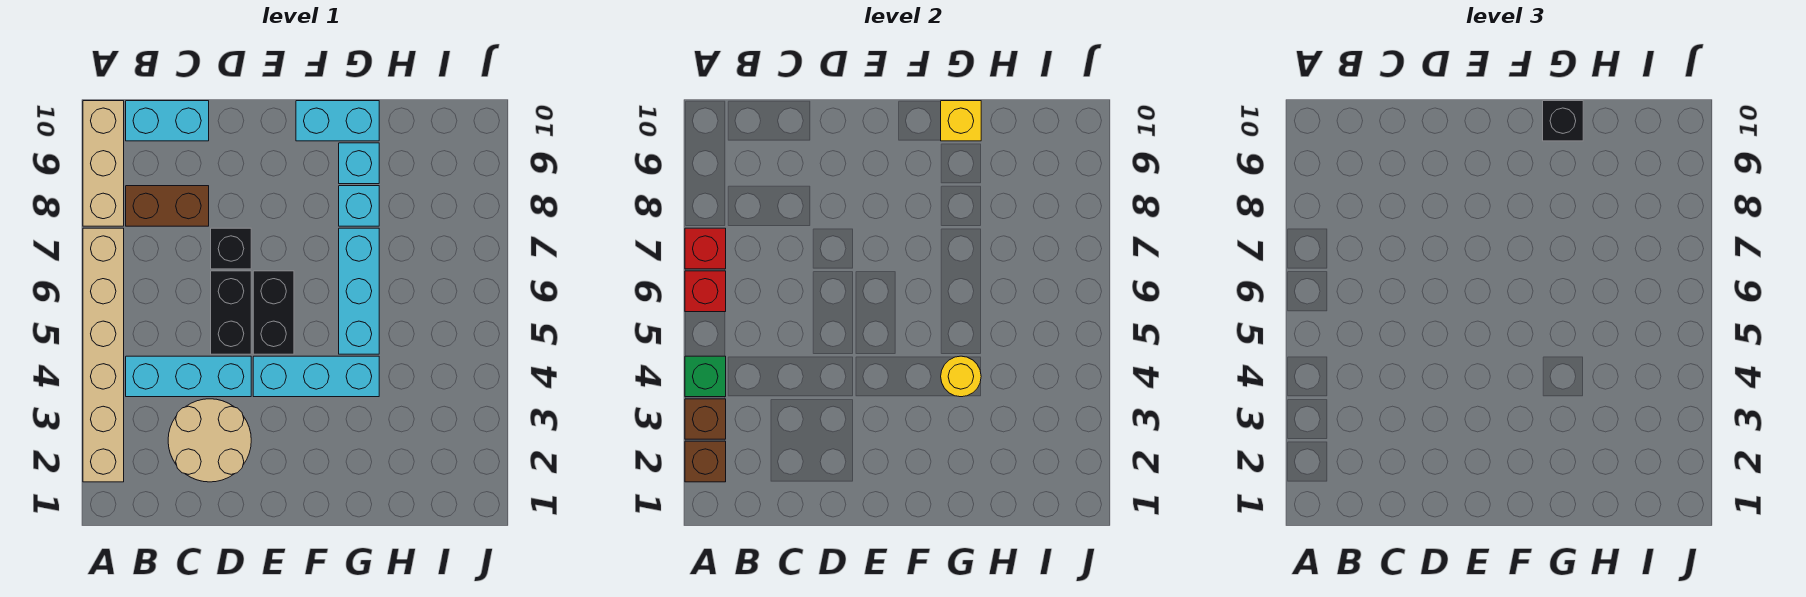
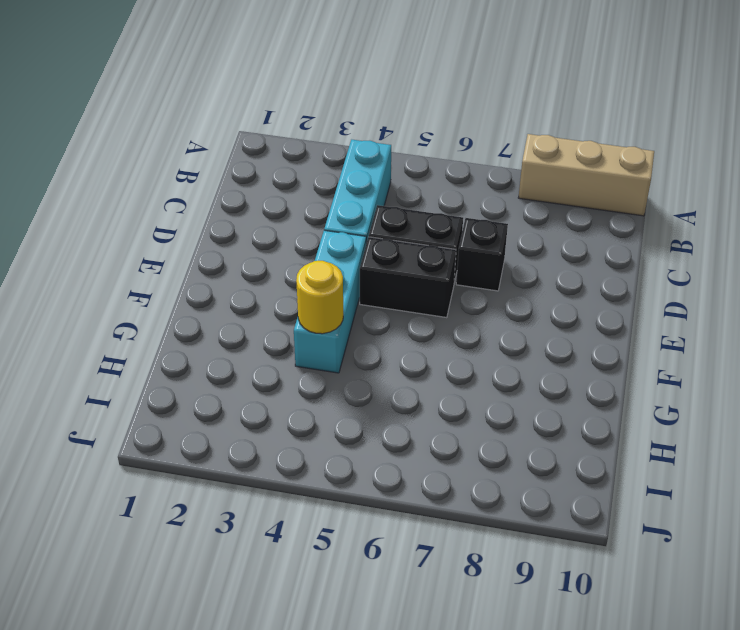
none -> tan 1x6 brick [83,228,124,482]
none -> brown 1x2 brick [126,186,209,226]
none -> cyan 1x2 brick [126,101,209,141]

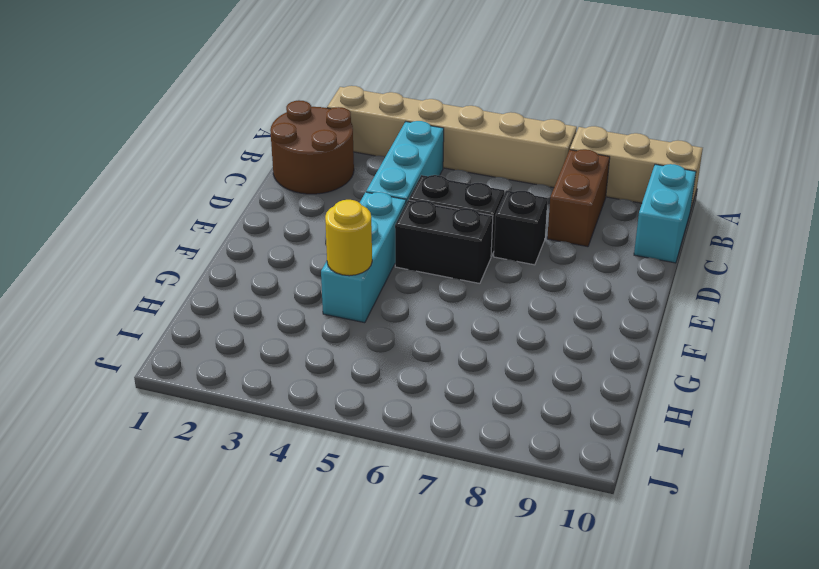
brown 2x2 round brick [270,100,354,194] -> tan 2x2 round brick [168,399,251,482]
none -> cyan 1x2 brick [296,101,379,141]
none -> cyan 1x3 brick [339,228,379,354]
none -> cyan 1x1 brick [339,186,379,226]

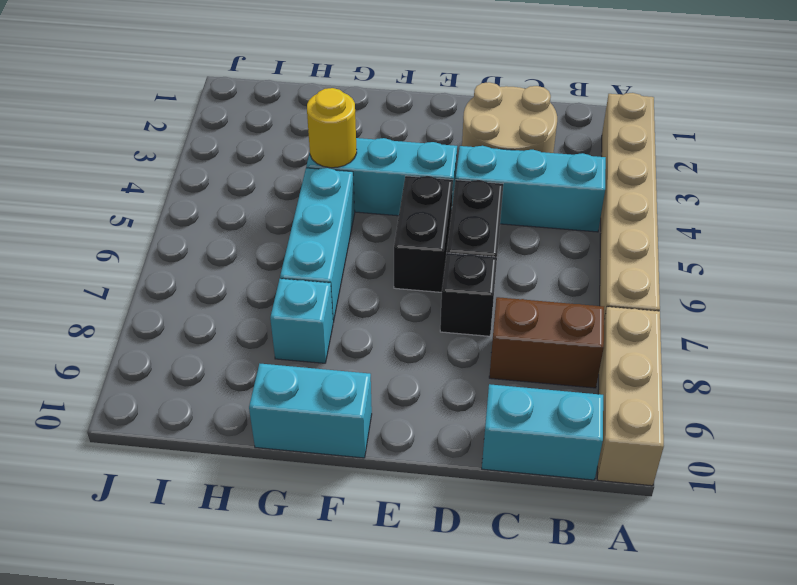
none -> cyan 1x1 brick [339,143,379,184]
none -> brown 1x1 brick [685,441,726,482]
none -> brown 1x1 brick [685,399,726,439]

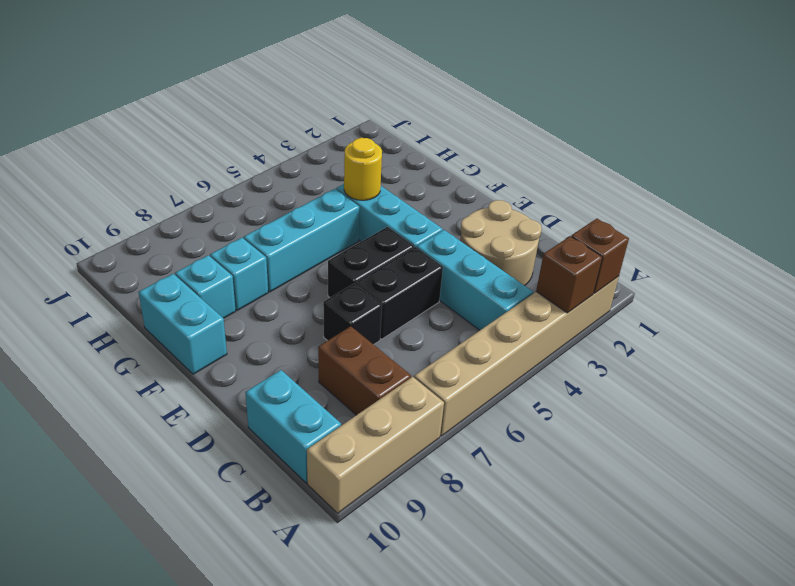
none -> green 1x1 brick [685,356,726,397]
none -> red 1x1 brick [685,271,726,312]
none -> red 1x1 brick [685,228,726,269]

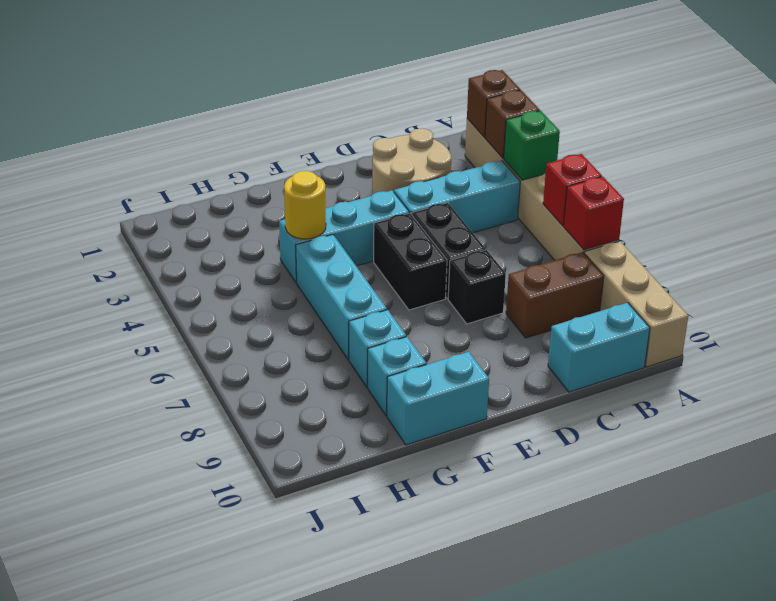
none -> yellow 1x1 brick [941,101,981,141]
none -> black 1x1 brick [1543,101,1583,141]

